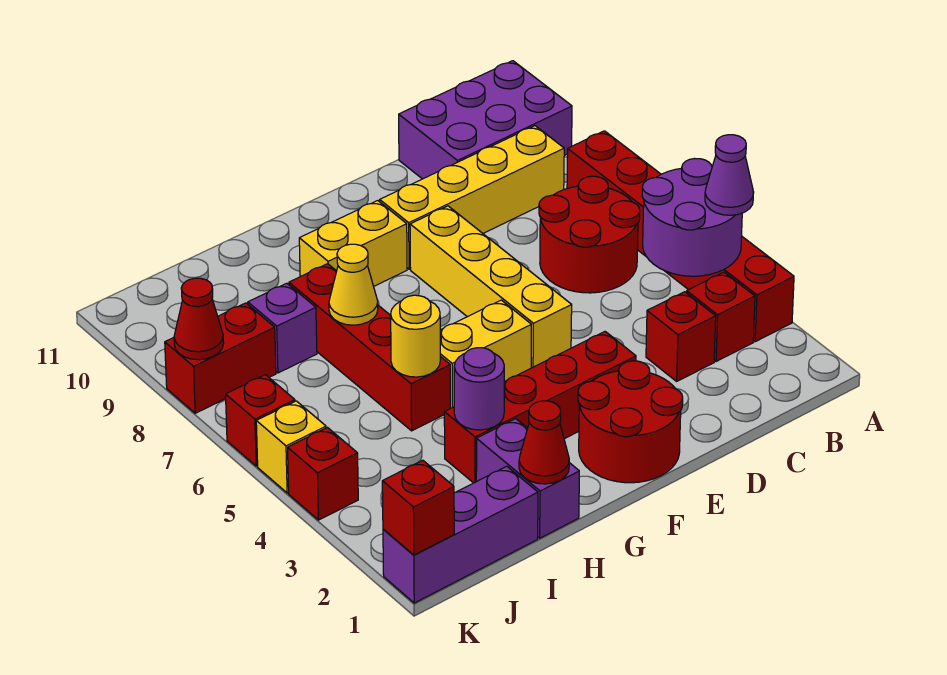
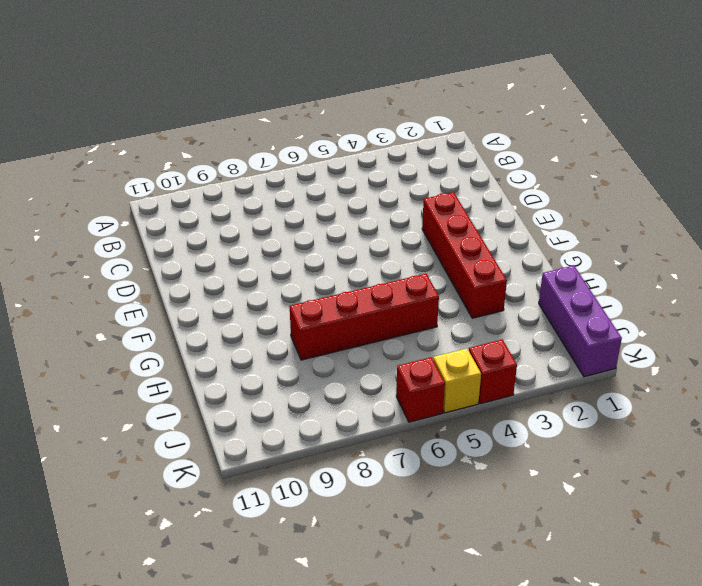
none -> red 1x6 brick [567,131,794,342]
none -> purple 2x3 brick [399,61,572,179]
none -> red 1x1 brick [687,272,755,362]

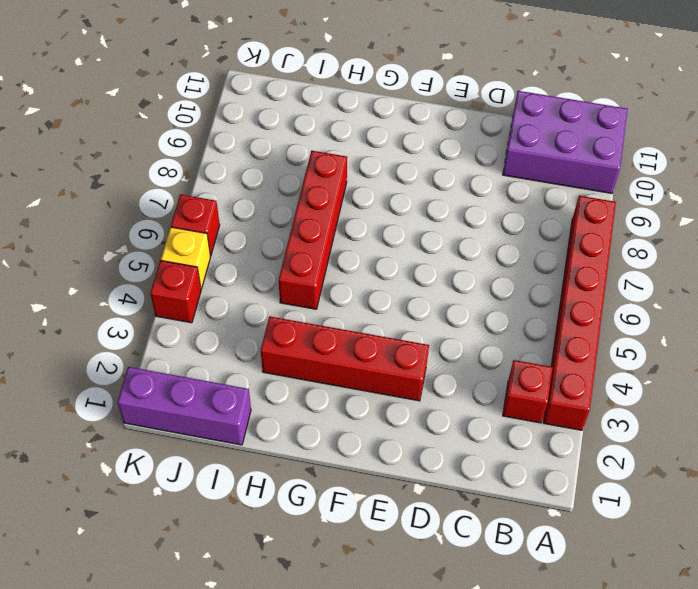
none -> red 2x2 round brick [539,176,640,293]
none -> yellow 1x4 brick [380,126,564,269]
none -> red 1x1 brick [646,292,716,381]

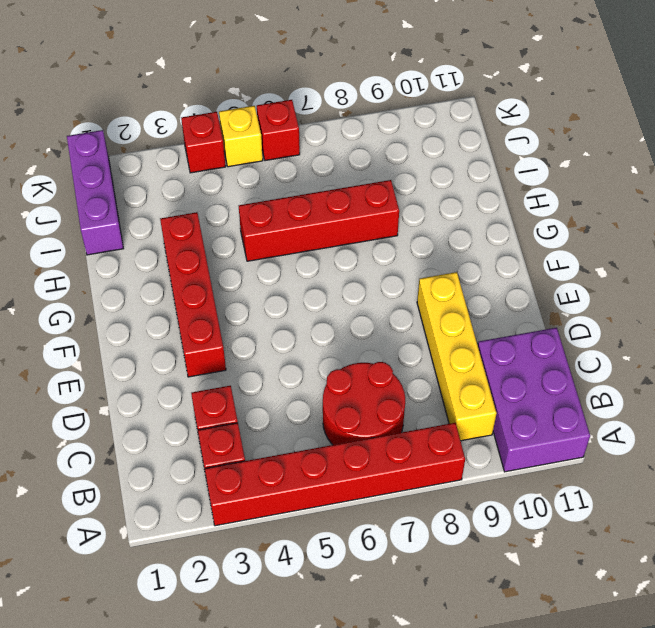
none -> red 2x2 round brick [578,361,683,483]
none -> yellow 1x4 brick [410,206,572,368]
none -> yellow 1x2 brick [440,300,531,408]

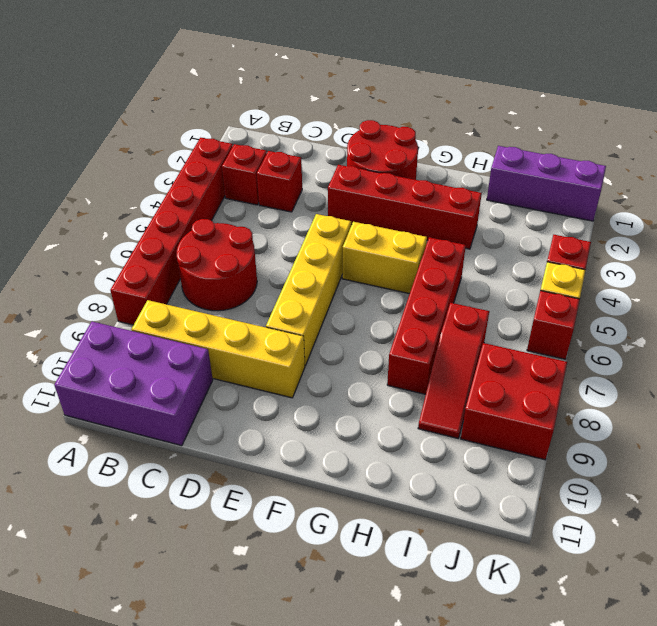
red 1x3 slope [418,303,489,438] -> purple 1x1 brick [248,283,317,373]
red 2x2 brick [461,343,567,460] -> red 1x2 brick [165,303,276,413]
none -> yellow 1x2 brick [299,201,407,286]
none -> purple 1x2 brick [476,419,579,538]
none -> purple 2x2 round brick [642,159,742,276]

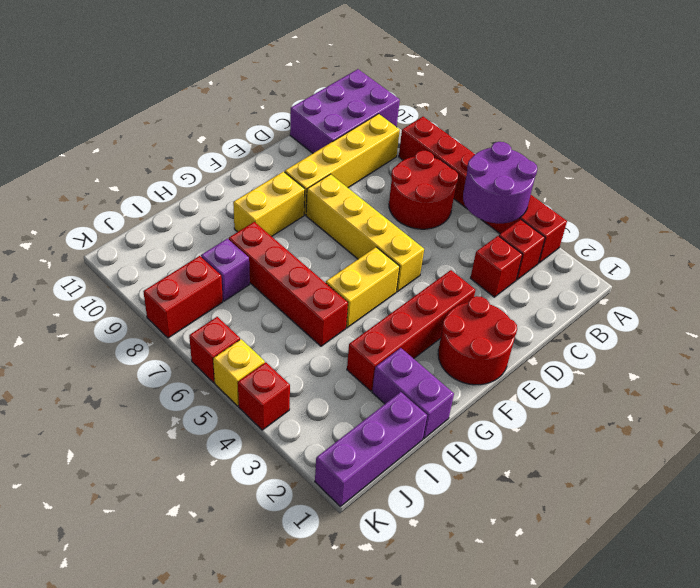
none -> red 1x1 cone [519,401,569,484]
none -> purple 1x1 round brick [454,348,504,430]
none -> yellow 1x1 round brick [391,295,440,377]

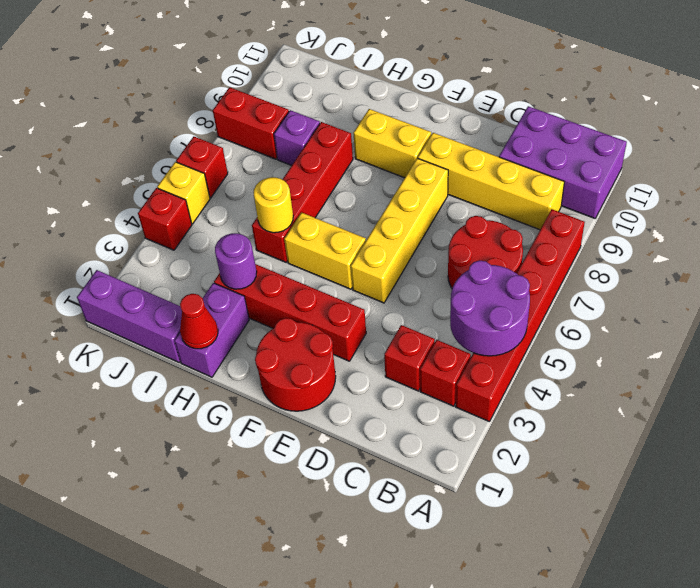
none -> yellow 1x1 cone [329,244,378,325]
none -> red 1x1 brick [382,460,454,555]
none -> red 1x1 cone [174,278,224,360]

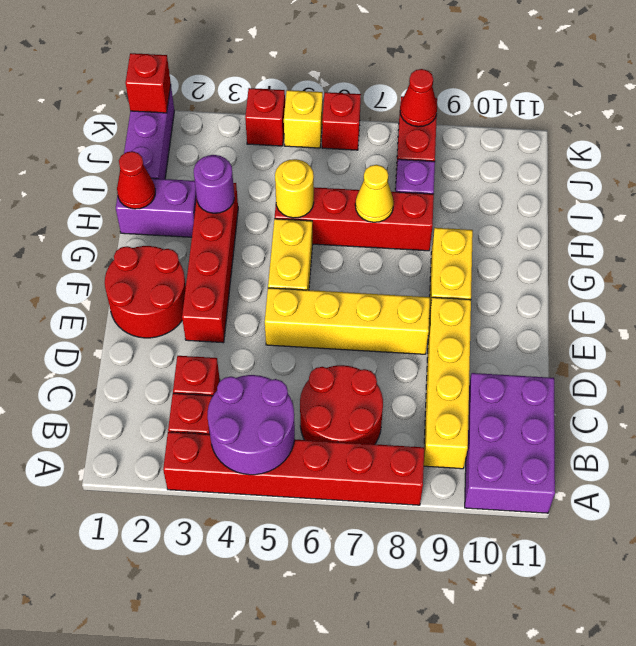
none -> purple 1x1 cone [705,135,754,215]

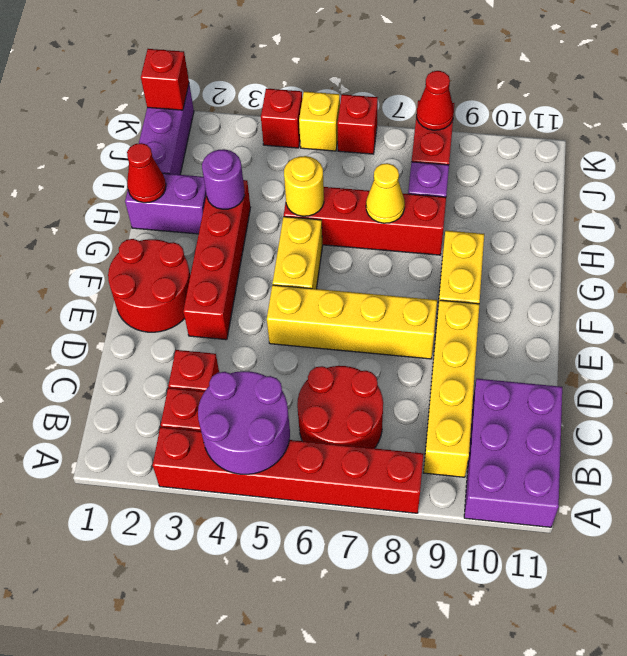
none -> purple 1x1 cone [705,135,754,215]

